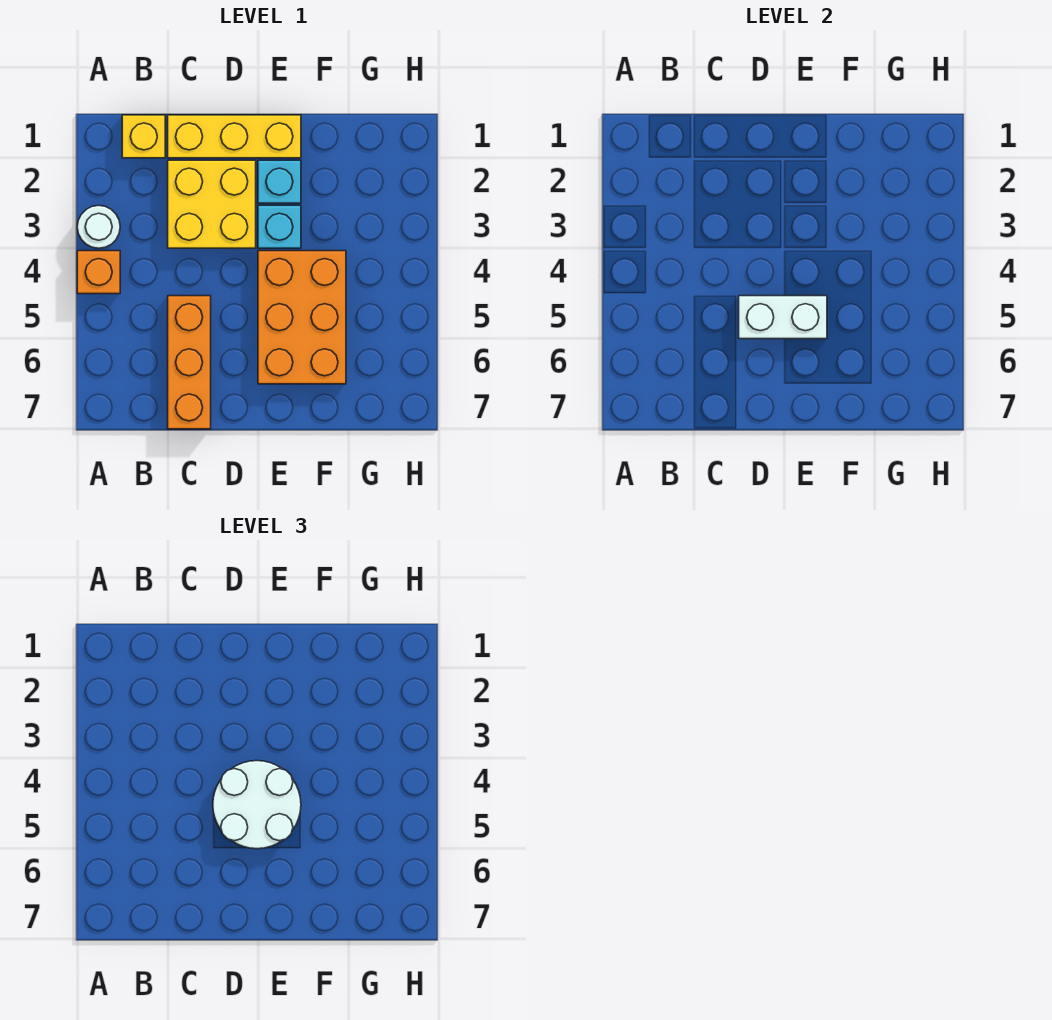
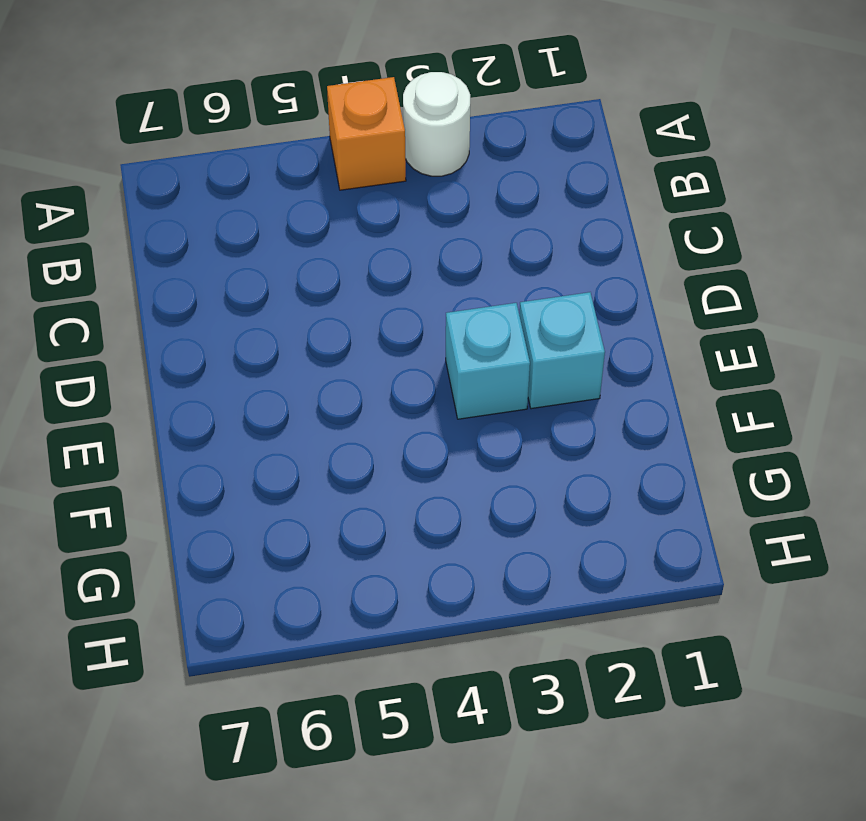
none -> yellow 1x1 brick [122,115,165,158]
none -> yellow 1x3 brick [168,115,301,158]

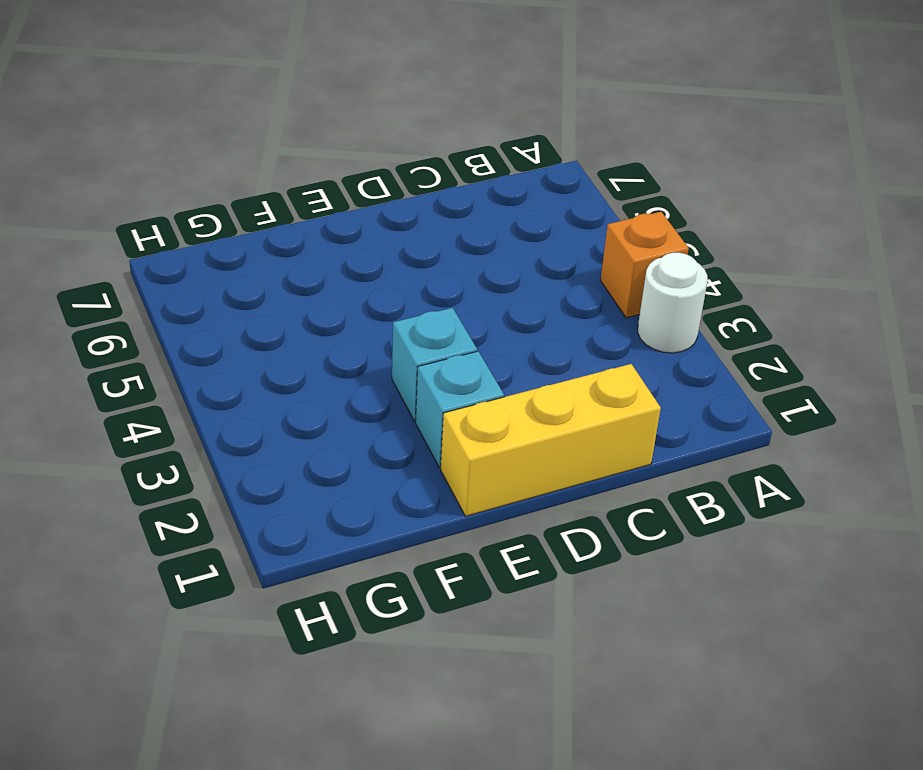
none -> yellow 1x1 brick [122,115,165,158]
none -> yellow 2x2 brick [168,160,256,248]

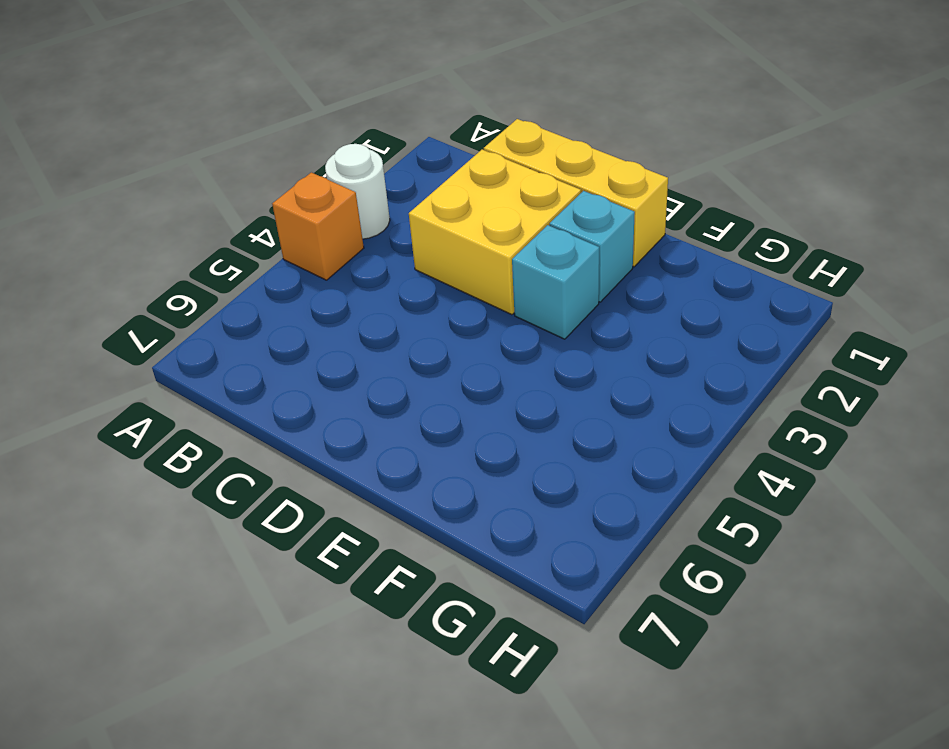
none -> yellow 1x1 brick [122,115,165,158]
none -> orange 1x3 brick [168,296,211,429]

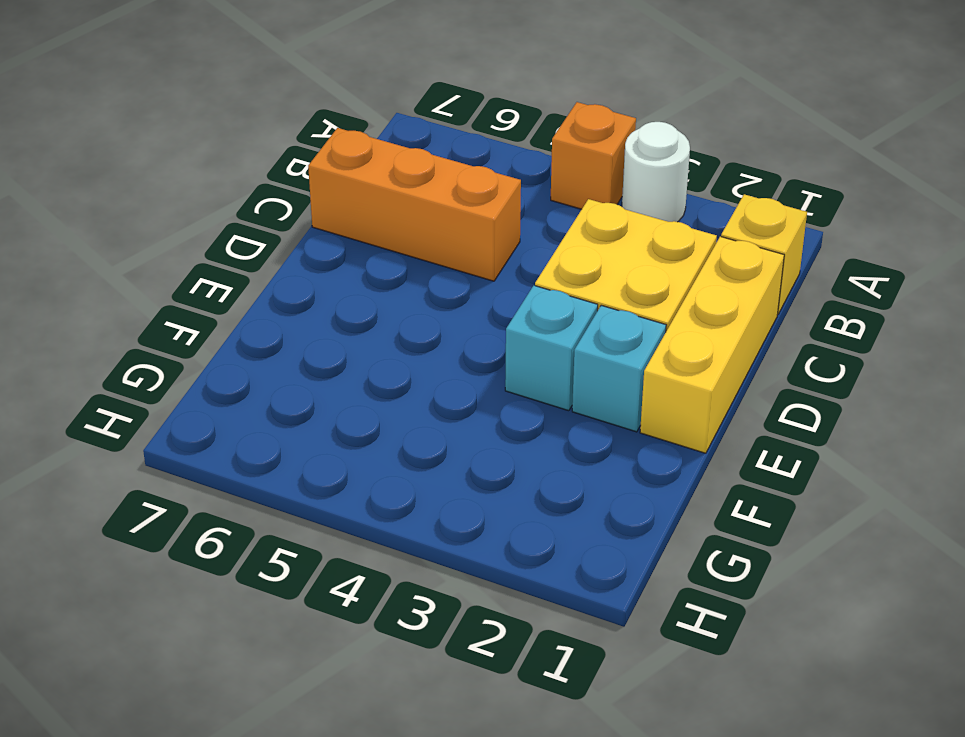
none -> orange 2x3 brick [258,251,346,384]
none -> white 1x2 brick [739,296,827,339]

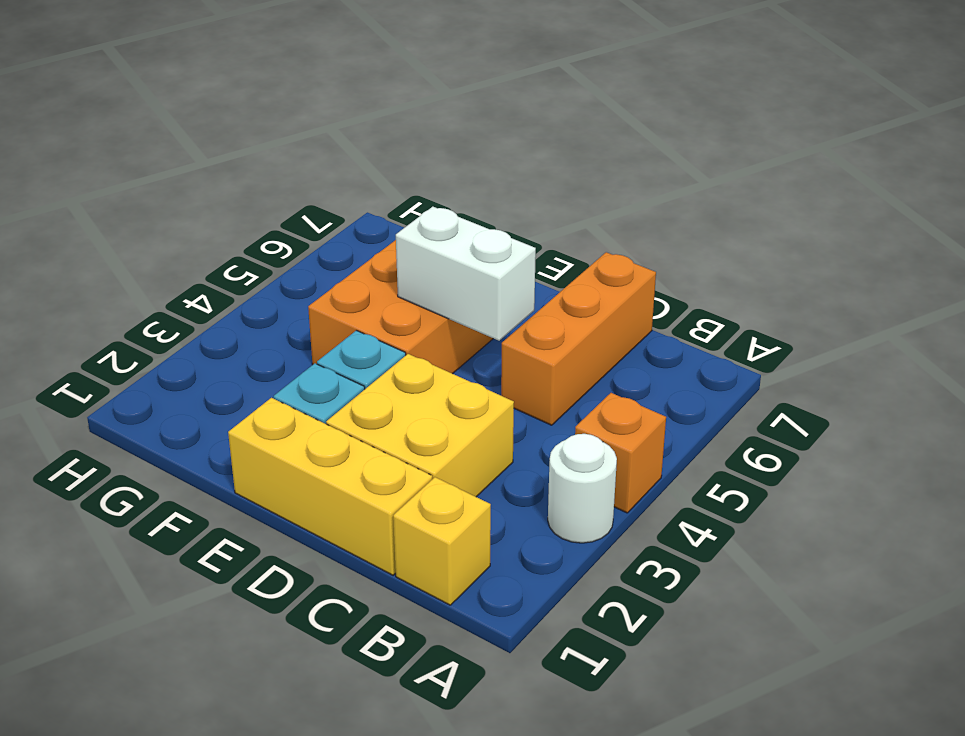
none -> white 2x2 round brick [213,761,301,849]

